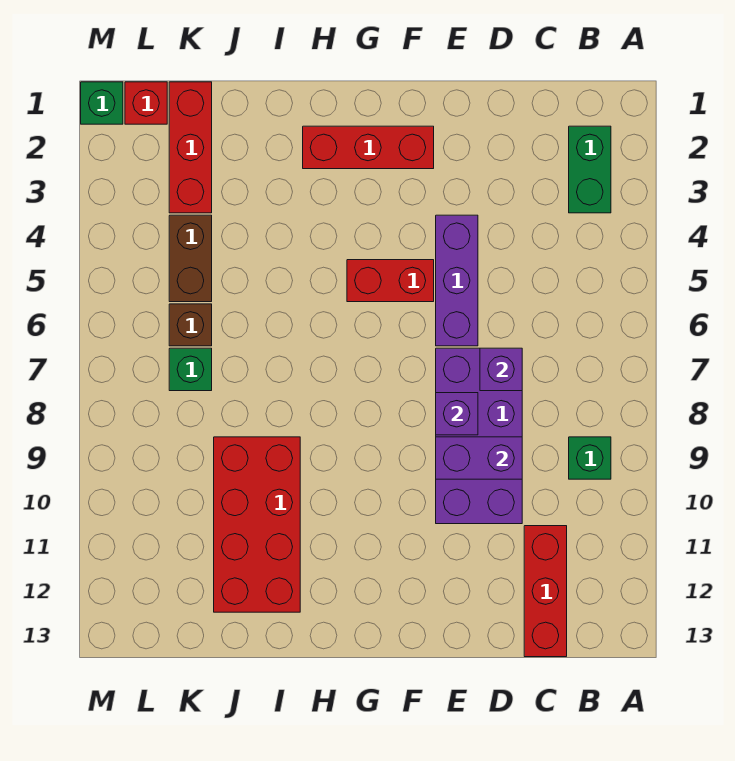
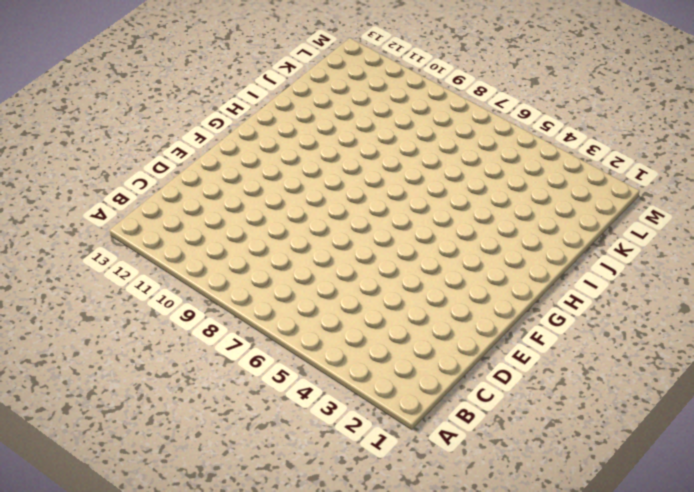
none -> green 1x2 brick [569,126,611,213]
none -> green 1x1 brick [569,437,611,479]
none -> red 1x3 brick [524,526,567,657]

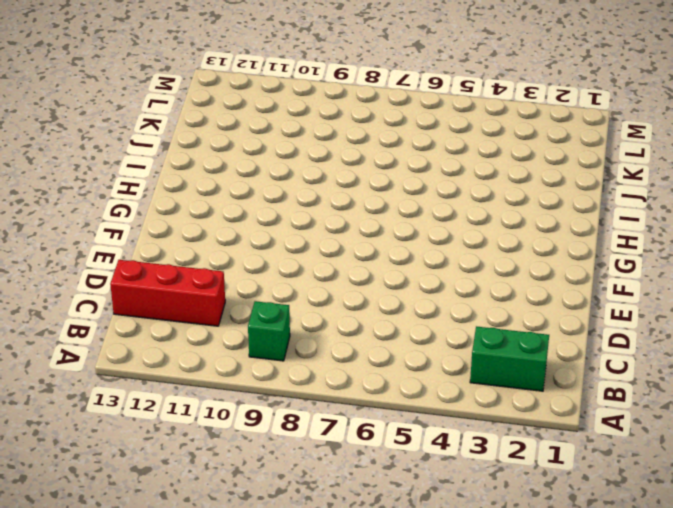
none -> purple 2x4 brick [436,348,522,524]
none -> purple 1x3 brick [436,215,478,346]
none -> red 1x3 brick [303,126,434,169]

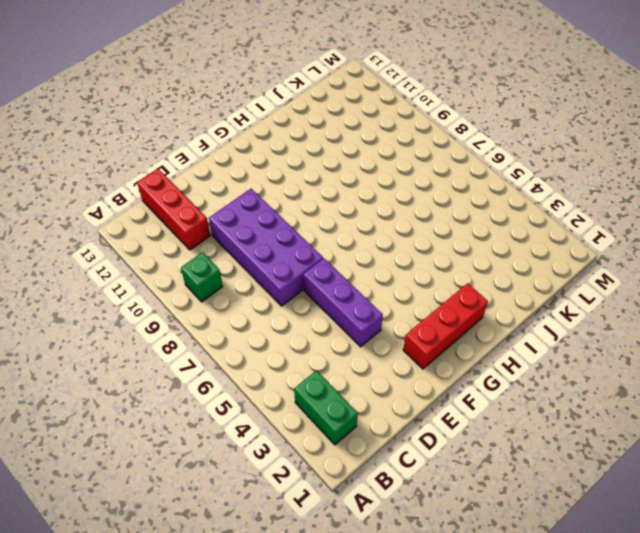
none -> red 1x2 brick [347,260,434,302]
none -> red 2x4 brick [214,437,300,612]
none -> red 1x3 brick [169,82,212,213]

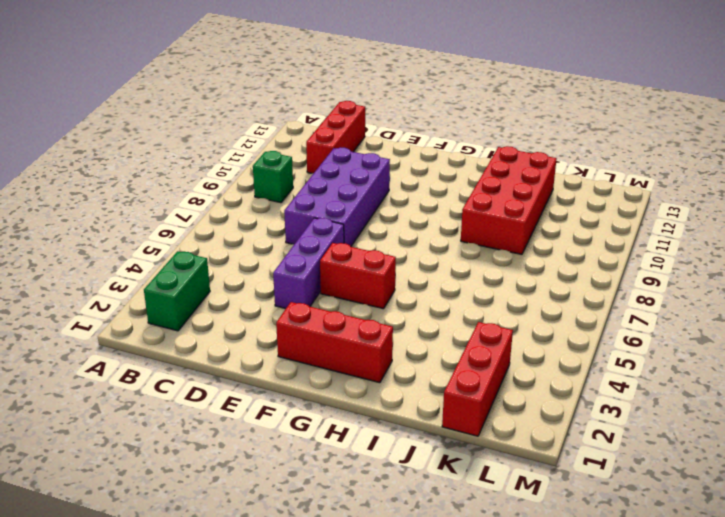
none -> brown 1x2 brick [169,215,212,302]
none -> brown 1x1 brick [169,304,212,346]
none -> green 1x1 brick [169,348,212,391]

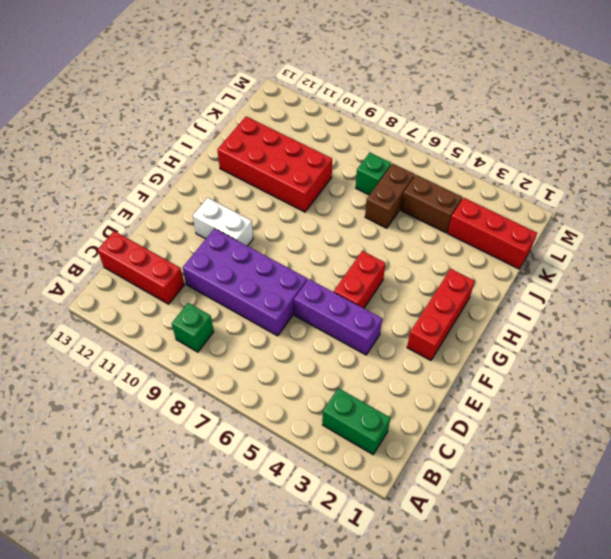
white 1x2 brick [193,198,253,246] -> none
brown 1x2 brick [365,164,415,228] -> brown 1x1 brick [169,304,212,346]
none -> red 1x1 brick [125,82,167,124]
none -> green 1x1 brick [81,82,123,124]
none -> purple 1x1 brick [480,348,522,391]

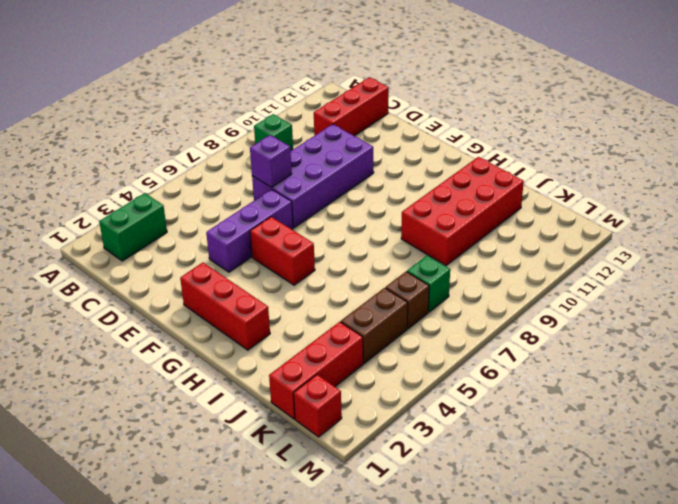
none -> green 1x1 brick [81,82,123,124]
none -> purple 1x2 brick [436,437,522,479]
none -> purple 1x1 brick [436,393,478,435]

